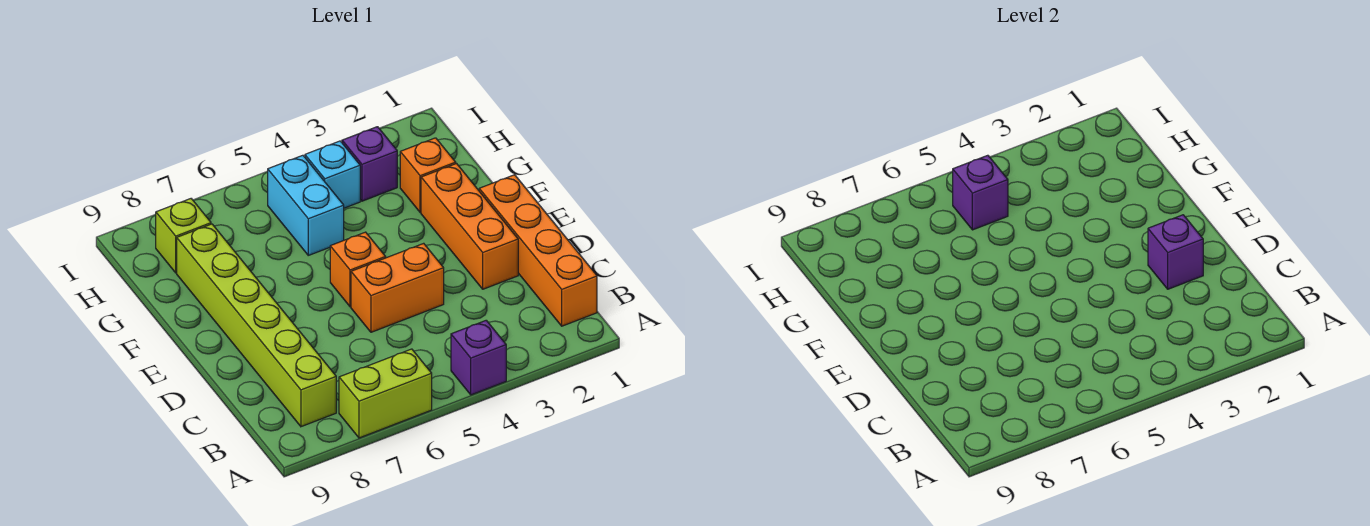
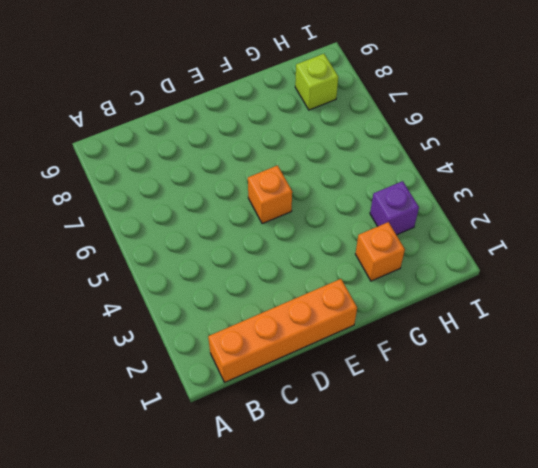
none -> purple 1x1 brick [451,320,506,395]
none -> lime 1x2 brick [339,349,432,438]
none -> lime 1x6 brick [177,224,336,427]

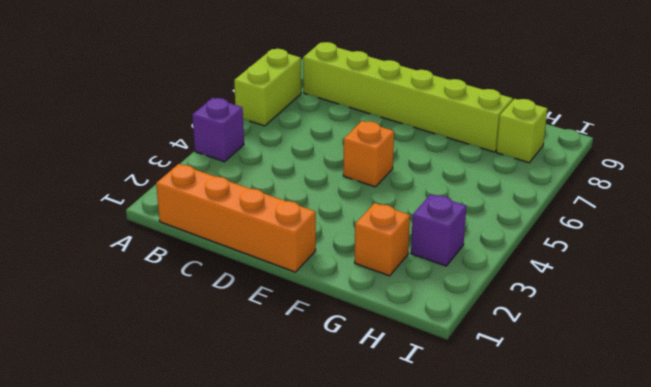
none -> orange 1x3 brick [421,164,518,289]
none -> orange 1x2 brick [351,243,444,332]
none -> cyan 1x2 brick [268,155,344,255]

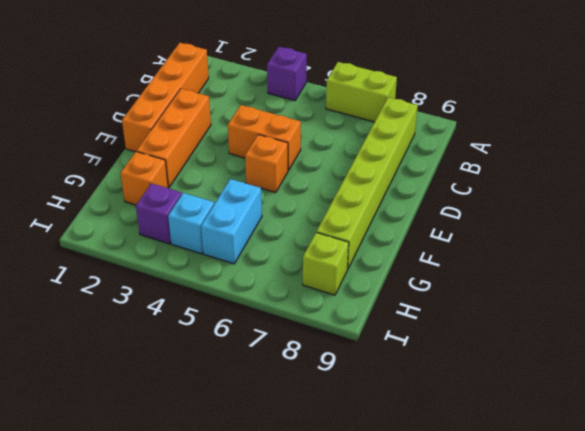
none -> purple 1x1 brick [1148,215,1203,289]
none -> purple 1x1 brick [953,155,1008,230]

